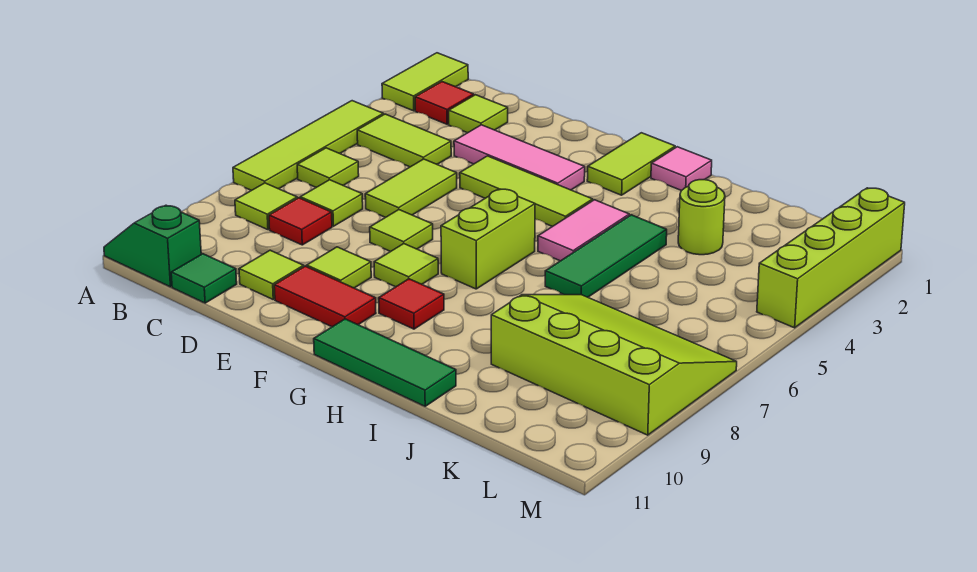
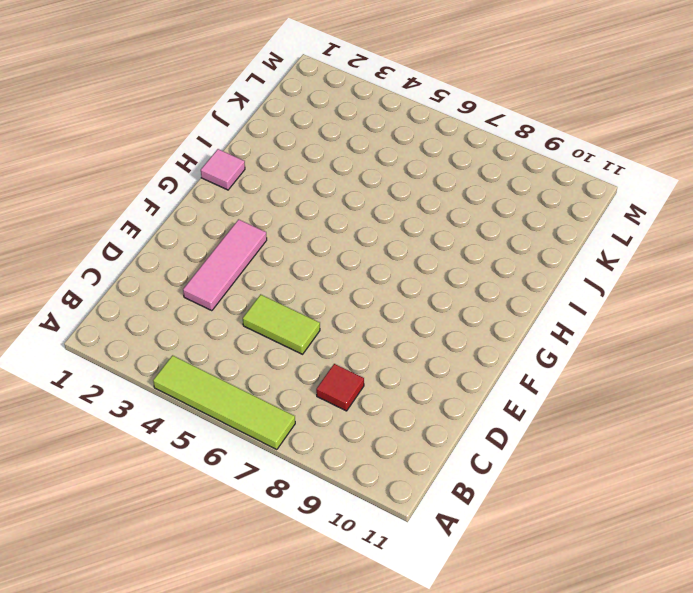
none -> lime 1x2 tile [382,53,468,111]
none -> green 1x2 slope [104,205,201,287]
none -> red 1x1 tile [415,82,474,124]

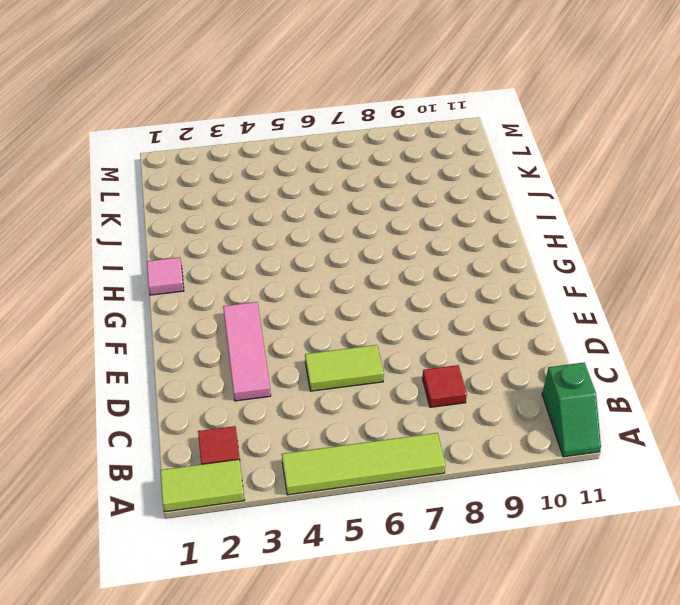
none -> lime 1x2 tile [357,114,451,167]
none -> lime 1x1 tile [297,148,359,187]
none -> lime 1x1 tile [235,183,297,230]

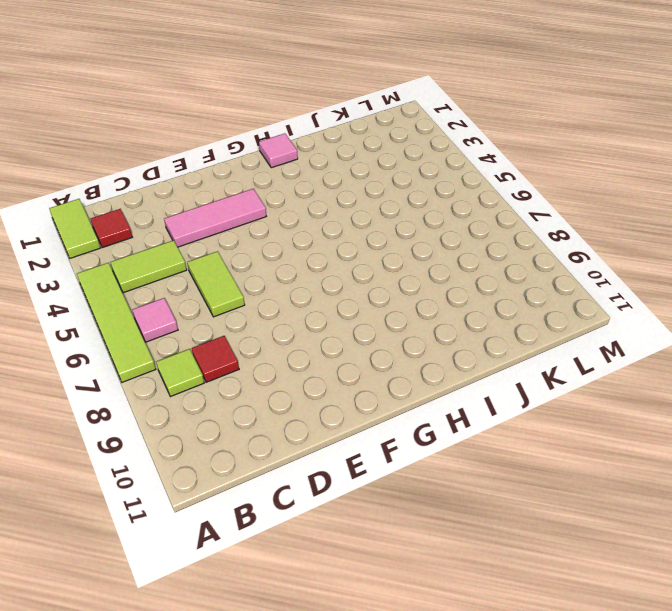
pink 1x1 tile [132,298,178,342] -> lime 1x1 tile [297,148,359,187]
none -> green 1x2 slope [104,205,201,287]
none -> lime 1x1 tile [449,95,508,133]
none -> lime 1x1 tile [300,180,363,226]

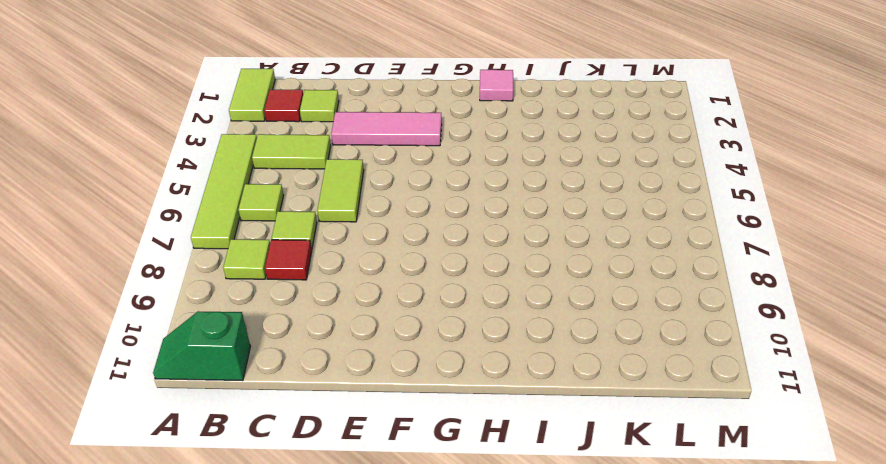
none -> green 1x1 tile [171,254,237,303]
none -> lime 1x1 tile [239,250,304,299]
none -> lime 1x3 tile [460,156,593,227]

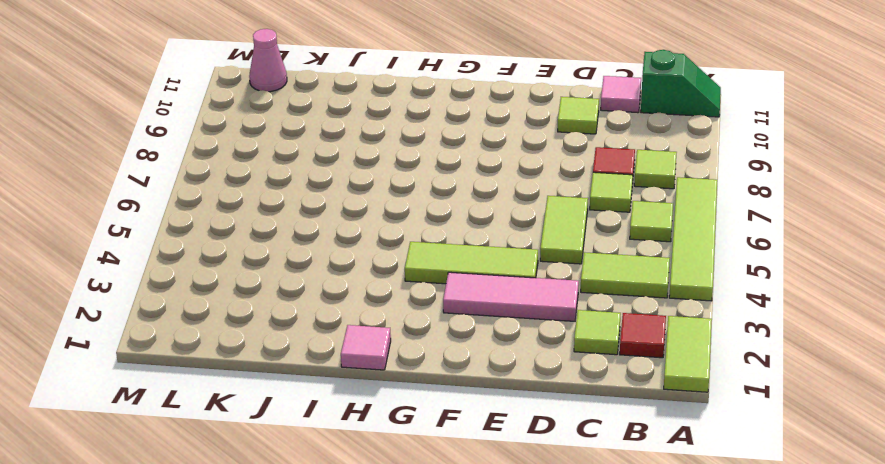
pink 1x1 tile [601,76,641,113] -> green 1x1 tile [171,254,237,303]
pink 1x1 cone [249,29,287,92] -> none
none -> lime 1x1 tile [370,210,433,252]
none -> lime 1x1 tile [307,247,371,288]
none -> red 1x2 tile [274,266,376,327]

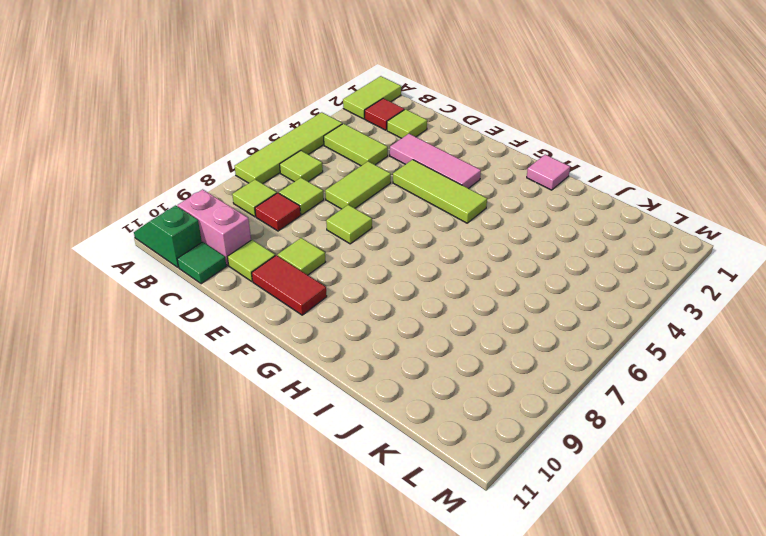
pink 1x2 brick [178,189,251,265] -> none
none -> lime 1x1 tile [374,244,438,287]
none -> lime 1x2 tile [587,133,675,195]
none -> lime 1x2 brick [441,189,535,289]

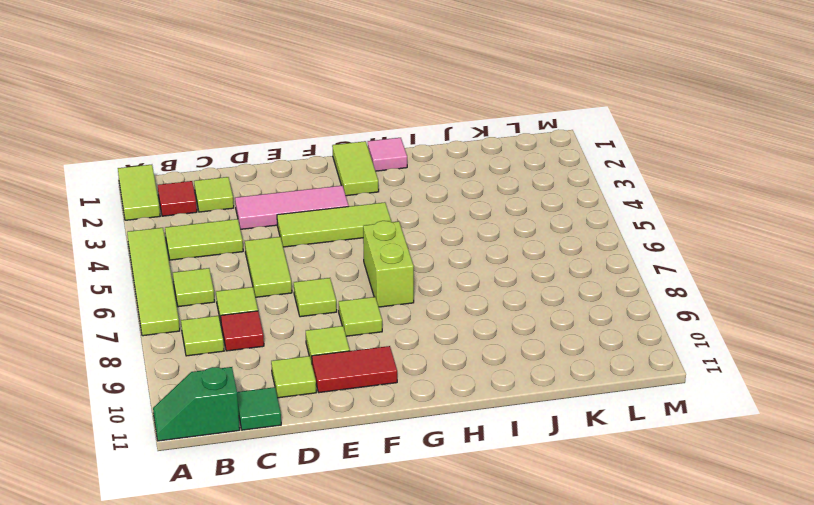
none -> red 1x1 tile [379,279,444,329]
none -> green 1x3 tile [314,319,456,406]
none -> pink 1x2 tile [538,200,629,261]

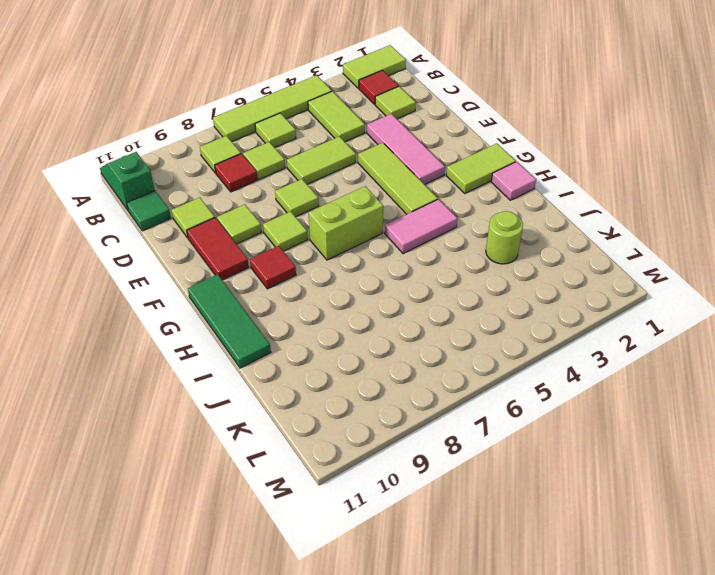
none -> green 1x3 tile [545,215,667,297]
none -> lime 3x4 slope [491,295,737,435]
none -> lime 1x4 brick [757,188,905,328]

